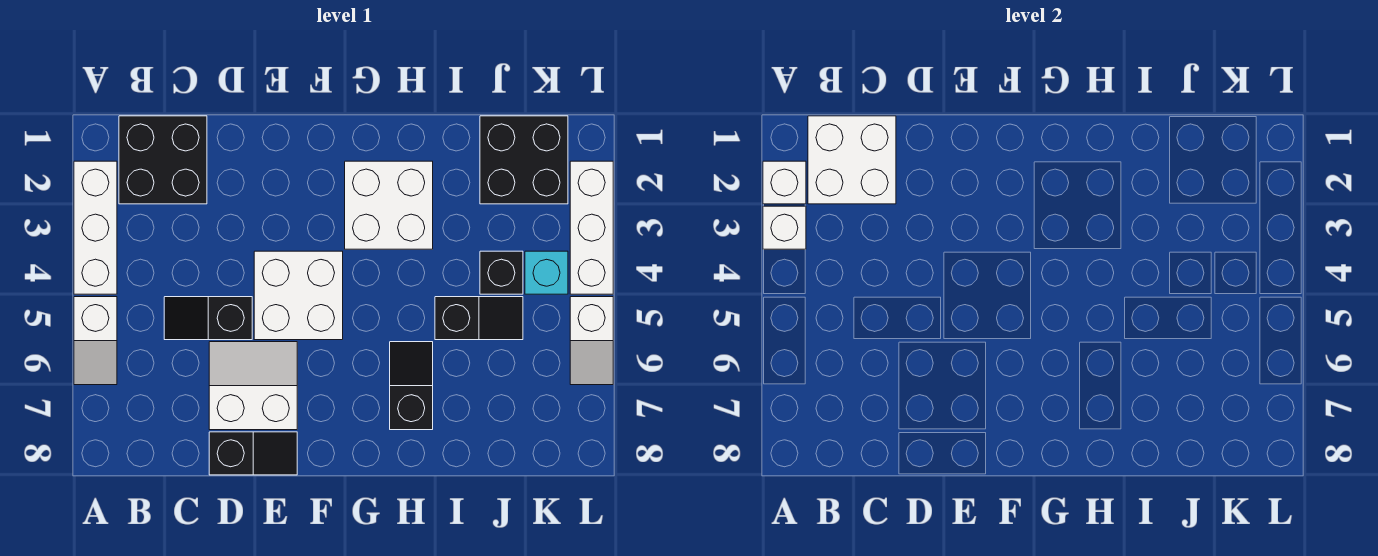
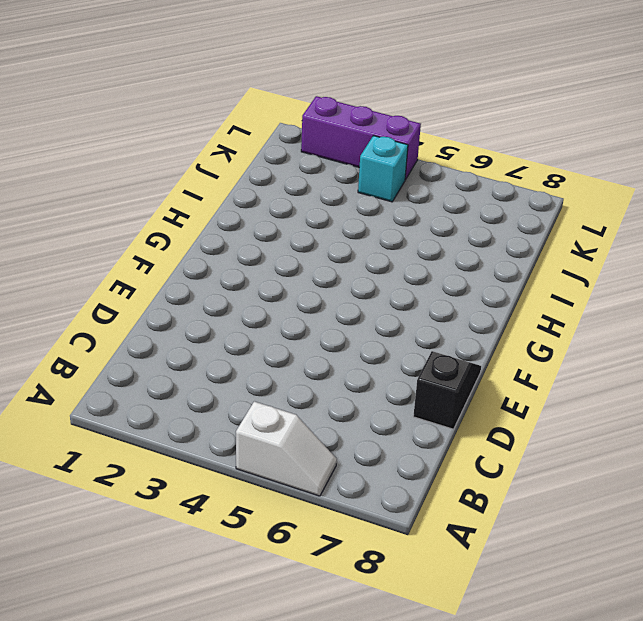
purple 1x3 brick [301,96,421,180] -> white 1x3 brick [570,161,613,294]
none -> white 1x3 brick [74,161,117,294]
none -> black 2x2 brick [119,116,207,204]
none -> black 1x2 slope [164,297,252,340]

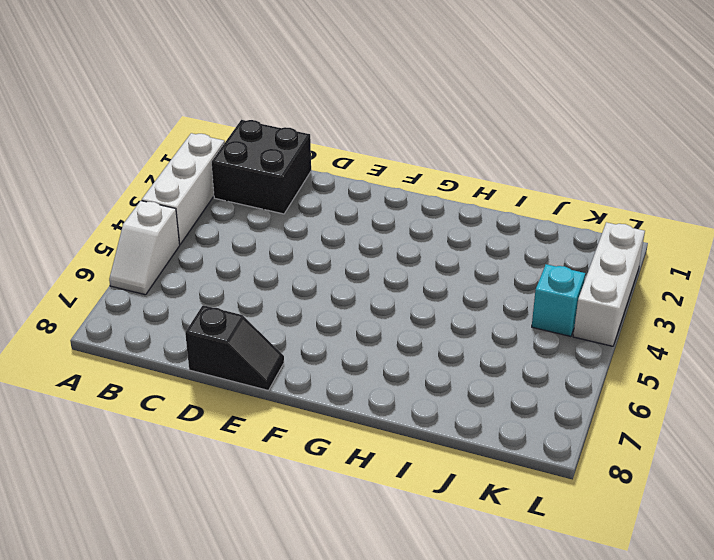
none -> black 1x2 slope [164,297,252,340]
none -> white 2x2 slope [209,342,297,430]
none -> white 2x2 brick [254,251,343,340]

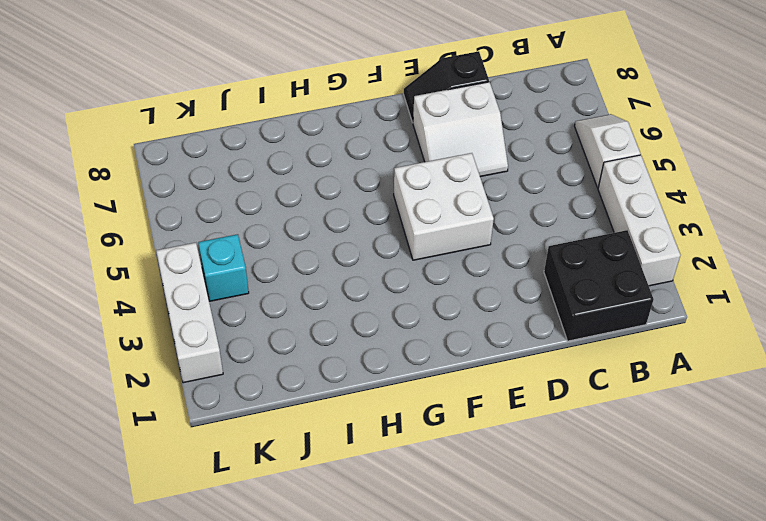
none -> black 1x2 slope [164,297,252,340]
none -> white 2x2 brick [345,161,433,249]
none -> black 1x2 slope [390,342,433,430]

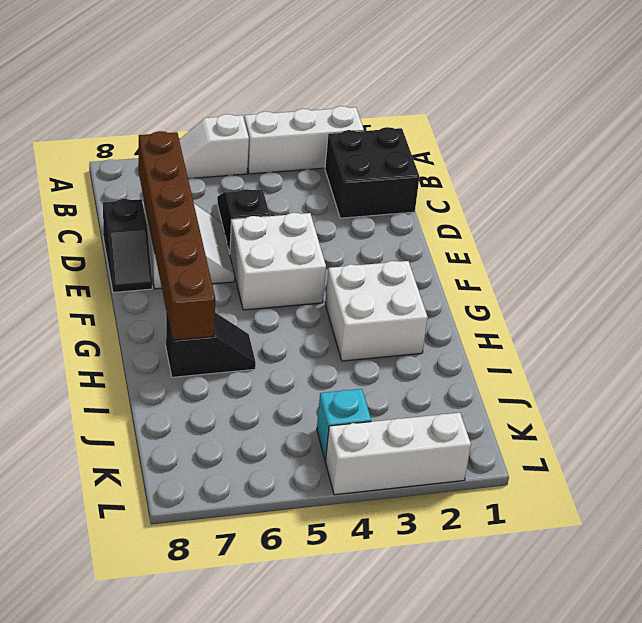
brown 1x6 brick [139,131,215,340] -> none
none -> black 1x2 slope [435,297,523,340]
none -> black 2x2 brick [480,116,568,204]
none -> black 1x1 brick [480,251,523,294]

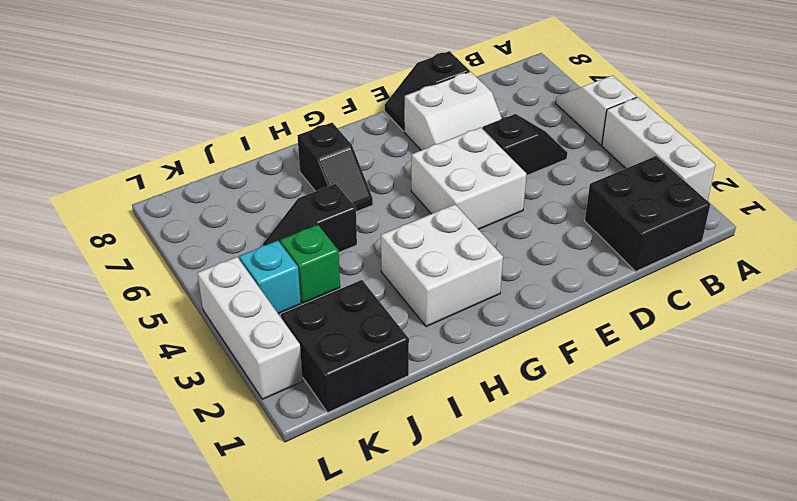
green 1x1 brick [280,225,340,303] -> black 1x1 brick [480,251,523,294]
none -> white 1x2 slope [570,297,613,385]
none -> white 1x1 brick [763,161,806,204]
none -> white 1x1 brick [763,206,806,249]

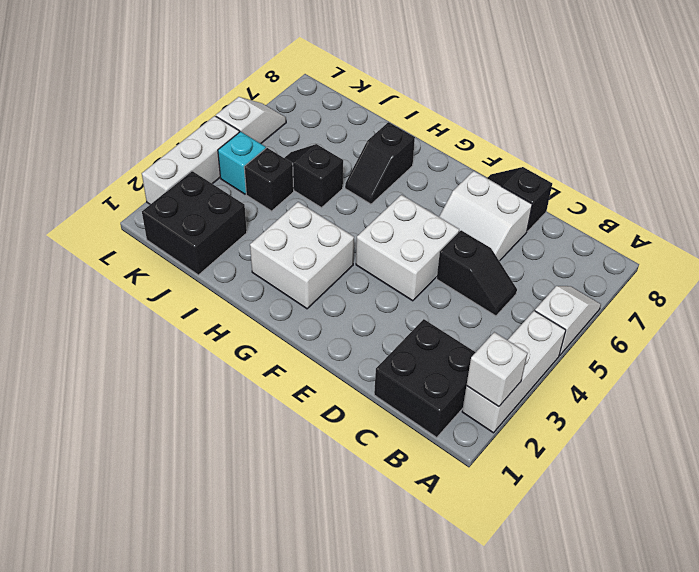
none -> white 1x1 brick [763,206,806,249]
none -> white 2x2 brick [808,116,896,204]

